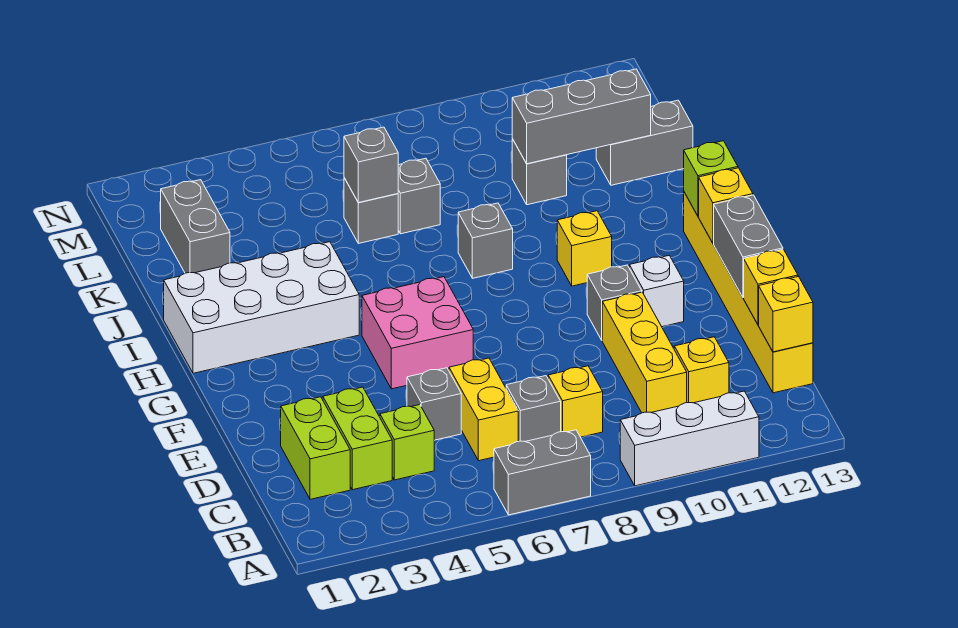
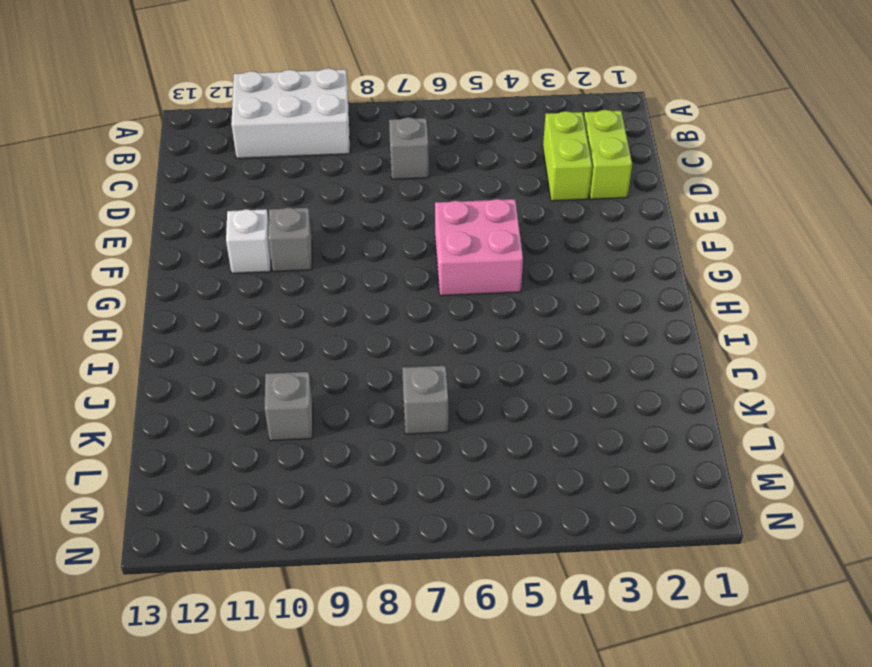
white 2x3 brick [231,68,350,158] -> white 1x3 brick [620,391,759,486]
none -> grey 1x2 brick [494,430,591,515]
none -> lime 1x1 brick [380,405,434,480]
none -> yellow 1x2 brick [449,358,518,461]
none -> yellow 1x1 brick [548,366,603,437]

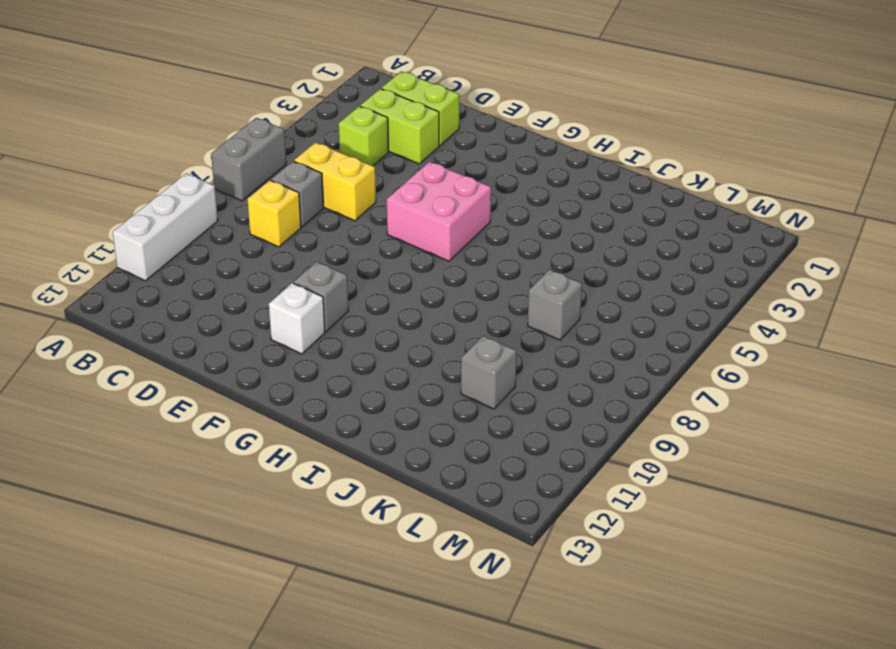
none -> yellow 1x3 brick [602,292,687,413]
none -> yellow 1x1 brick [674,337,729,403]
none -> yellow 1x6 brick [684,192,813,393]
none -> grey 1x1 brick [407,368,461,440]

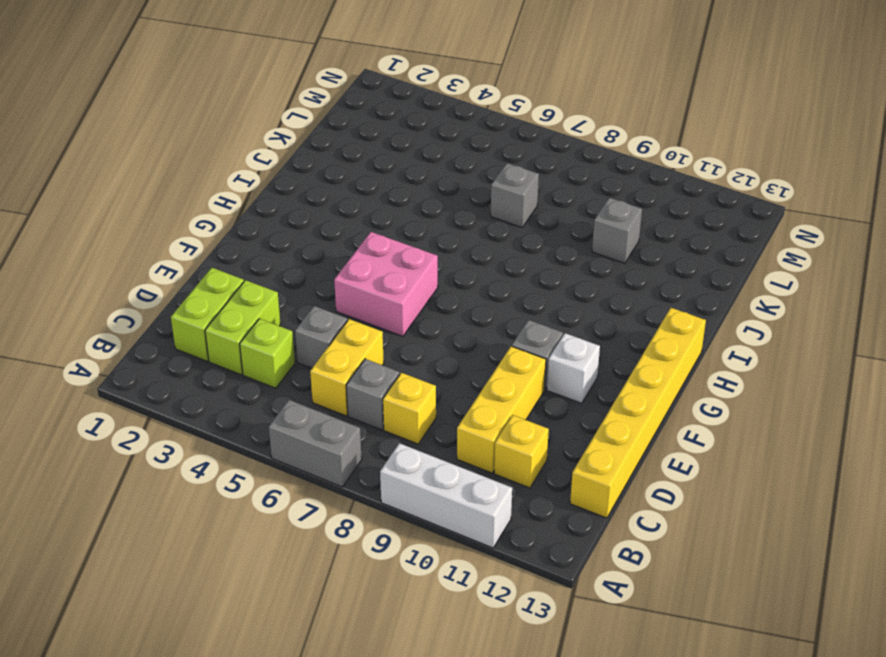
none -> white 2x4 brick [164,242,359,373]
none -> yellow 1x1 brick [557,211,612,286]
none -> grey 1x1 brick [458,203,513,278]
none -> grey 1x2 brick [161,180,230,273]

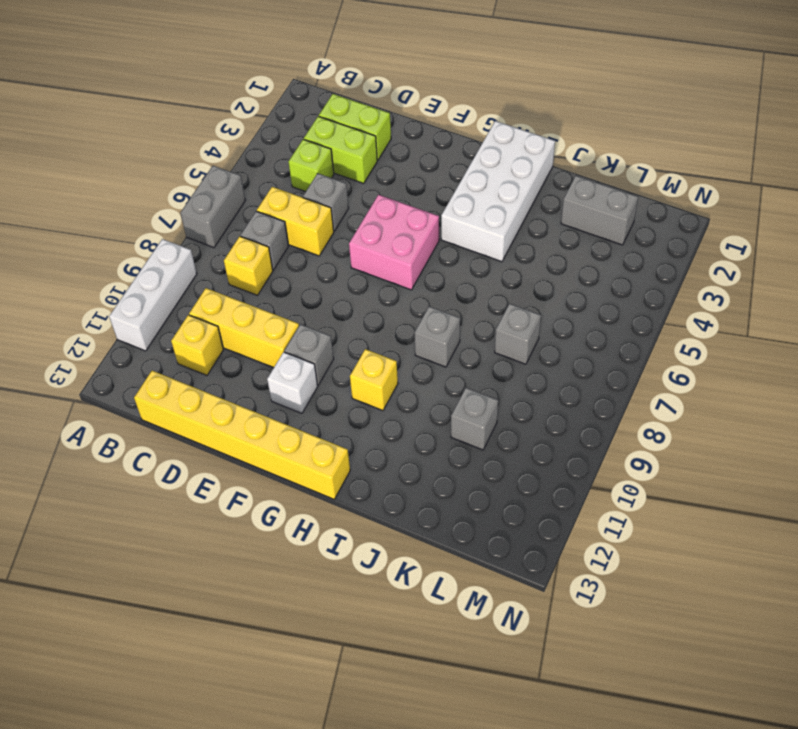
none -> grey 1x1 brick [344,178,398,243]
none -> grey 1x2 brick [596,100,693,185]
none -> yellow 1x1 brick [759,277,813,352]
none -> yellow 1x1 brick [744,249,798,325]

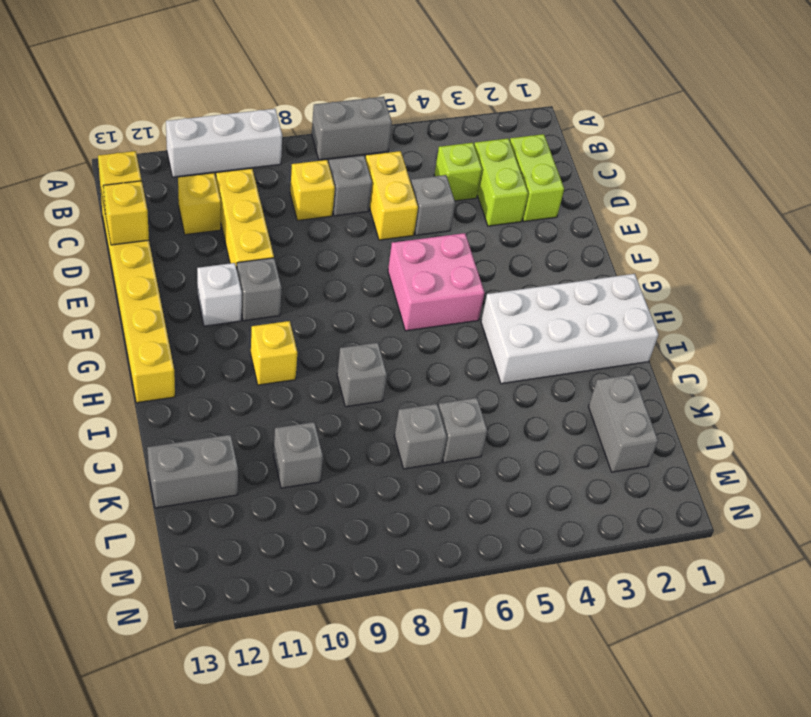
none -> grey 1x2 brick [714,195,783,298]
none -> yellow 1x1 brick [699,168,753,243]
none -> lime 1x1 brick [684,141,738,216]
none -> grey 1x1 brick [344,127,398,203]

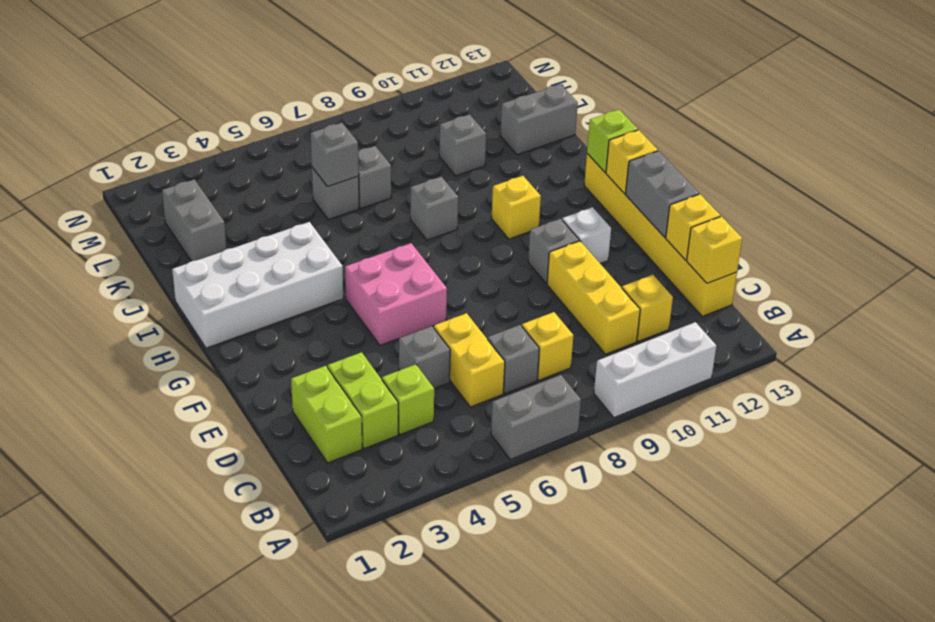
none -> grey 1x3 brick [512,69,651,164]

